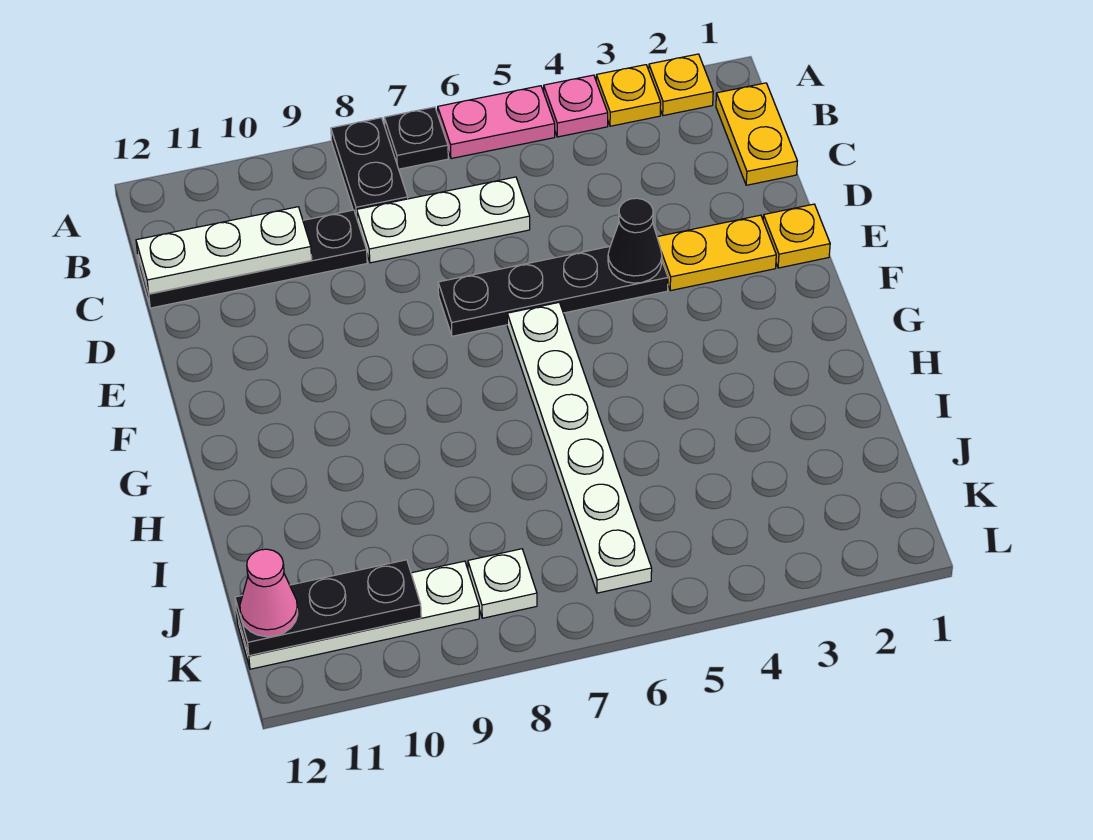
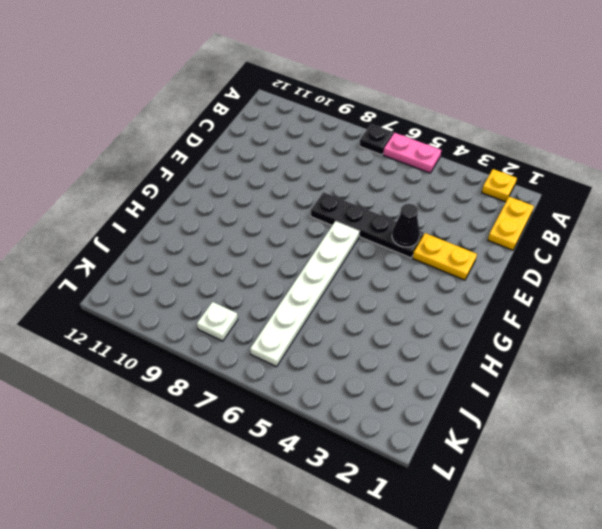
none -> yellow 1x1 plate [596,65,661,126]
none -> pink 1x1 plate [544,75,608,137]
none -> black 1x2 plate [331,118,408,217]

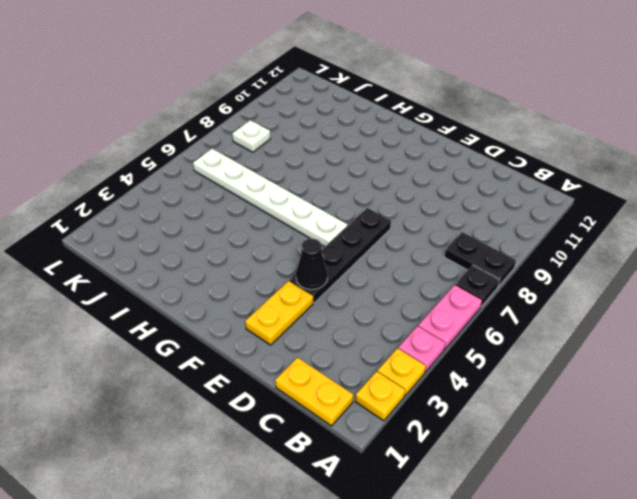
none -> white 1x3 plate [357,177,530,263]
none -> black 1x4 plate [138,210,367,308]
none -> yellow 1x1 plate [763,204,830,268]

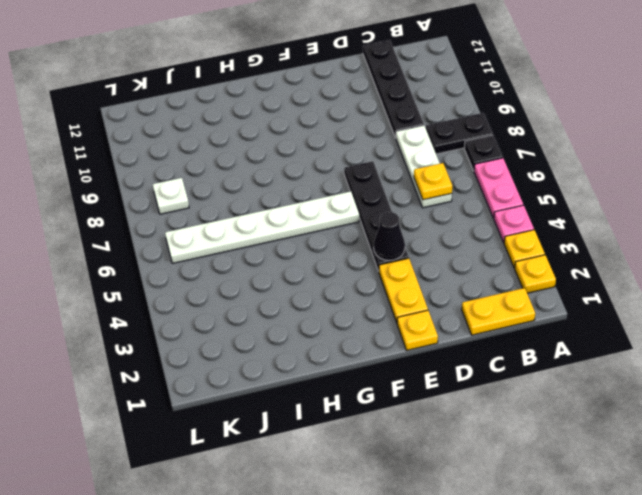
yellow 1x1 plate [414,163,452,200] -> none
none -> white 1x4 plate [236,561,479,669]
none -> white 1x3 plate [136,207,312,294]
none -> black 1x3 plate [235,560,421,656]

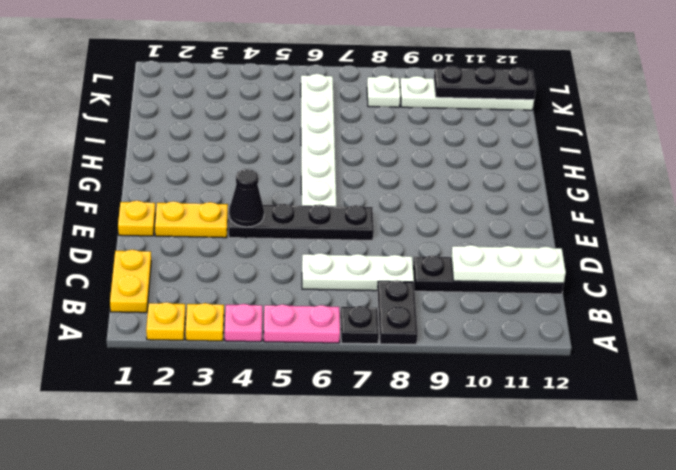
none -> pink 1x1 cone [240,549,298,637]

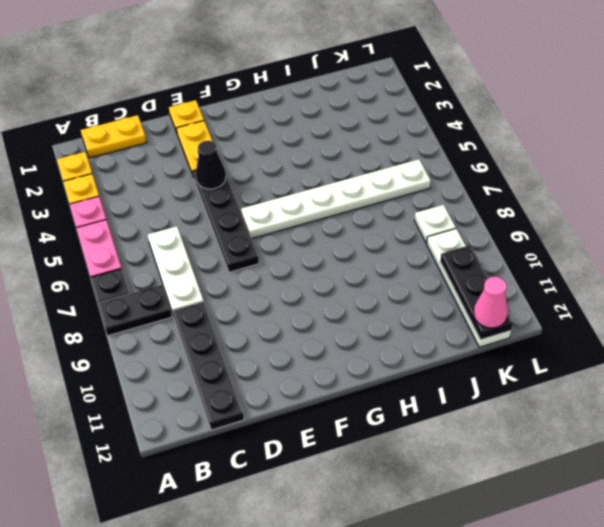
none -> white 1x3 plate [136,207,312,294]

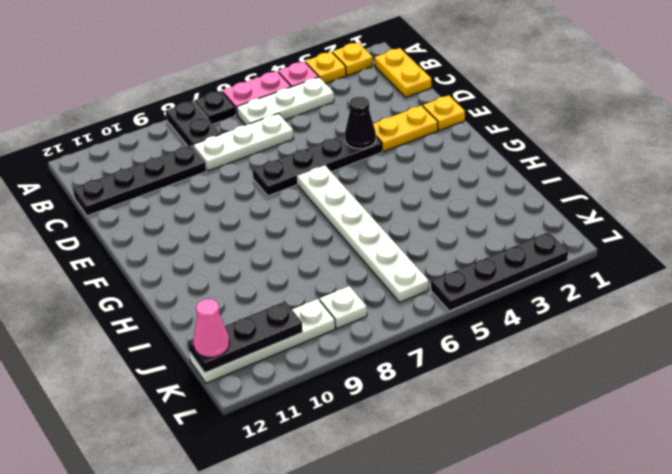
white 1x3 plate [237,77,334,125] -> white 1x3 plate moved to [136,207,312,294]
black 1x4 plate [431,232,568,311] -> none

